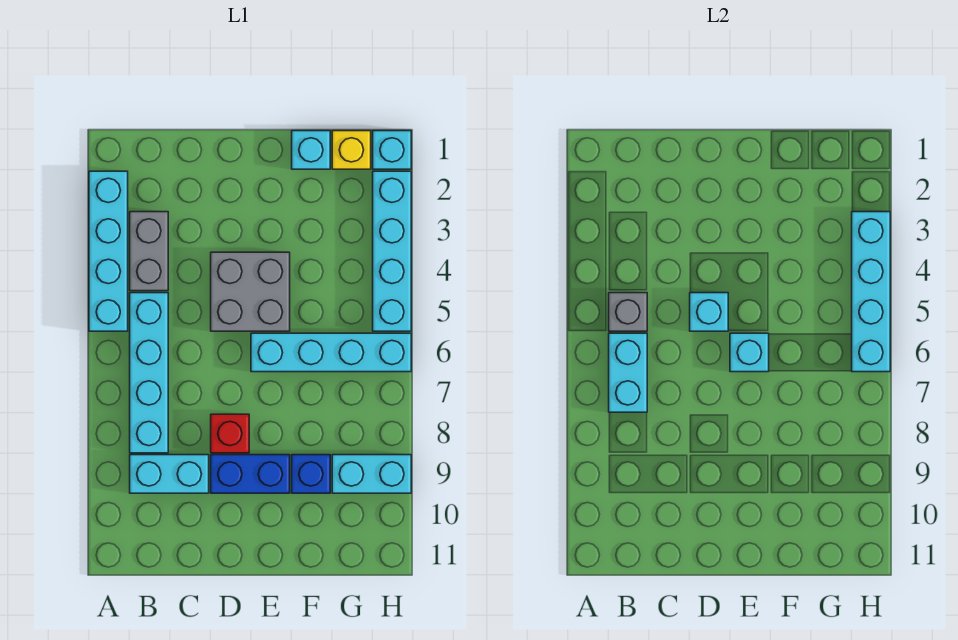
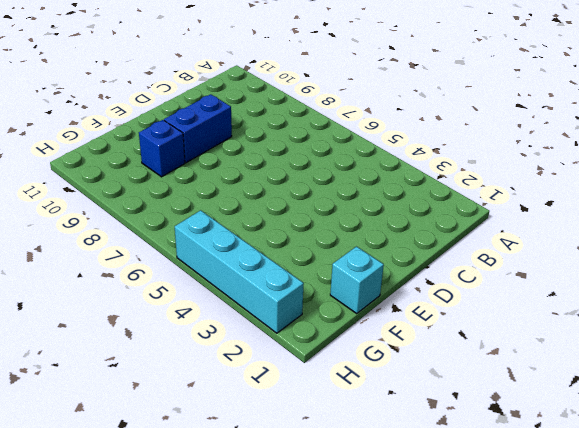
none -> cyan 1x4 brick [89,171,128,331]
none -> grey 1x2 brick [130,212,168,291]
none -> cyan 1x4 brick [130,293,168,453]

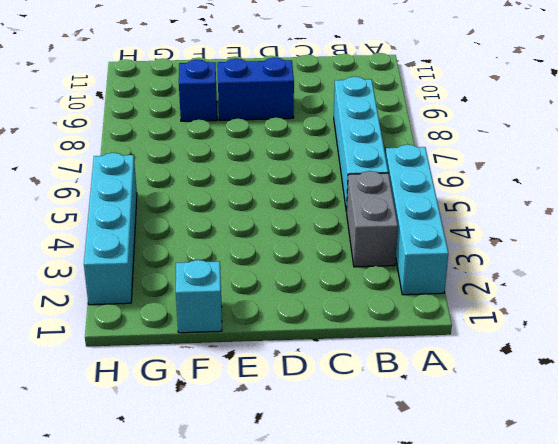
none -> cyan 1x2 brick [130,455,209,493]
none -> grey 2x2 brick [211,252,290,331]
none -> red 1x1 brick [211,414,249,453]

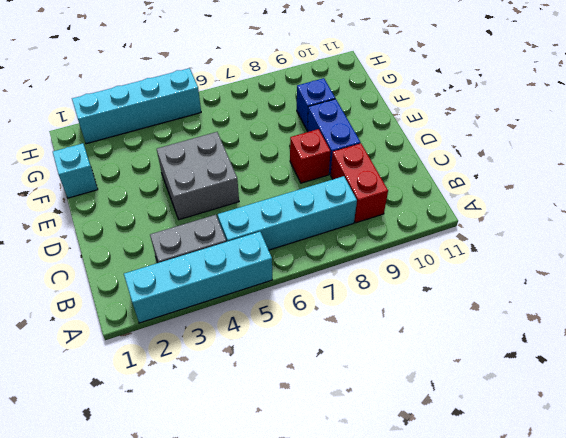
red 1x2 brick [331,143,388,223] -> cyan 1x2 brick [130,455,209,493]
none -> cyan 1x4 brick [251,333,411,372]
none -> yellow 1x1 brick [332,131,371,169]
none -> cyan 1x2 brick [332,455,411,493]

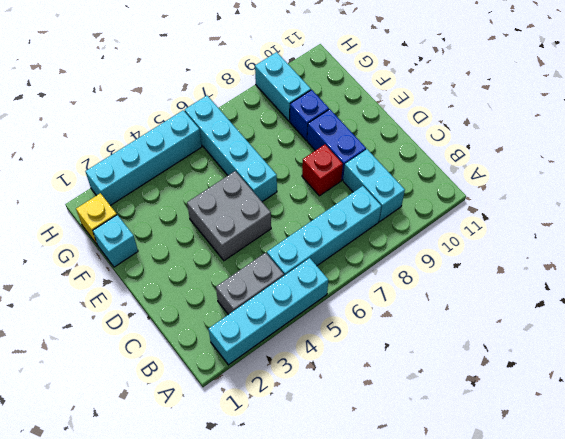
none -> cyan 1x1 brick [373,131,411,169]
none -> grey 1x1 brick [609,293,647,331]
none -> cyan 1x2 brick [609,333,647,412]

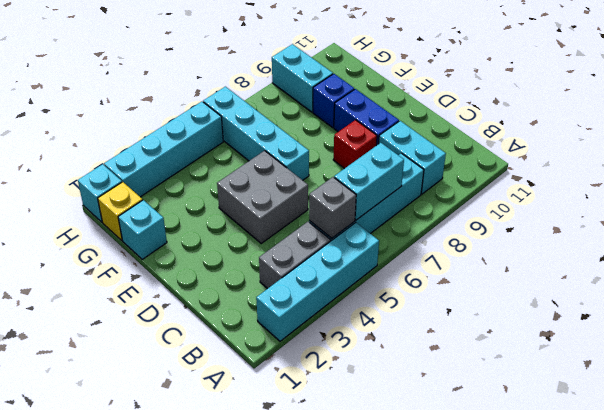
none -> cyan 1x1 brick [690,293,728,331]
none -> cyan 1x1 brick [730,333,769,372]
none -> cyan 1x4 brick [852,212,890,372]

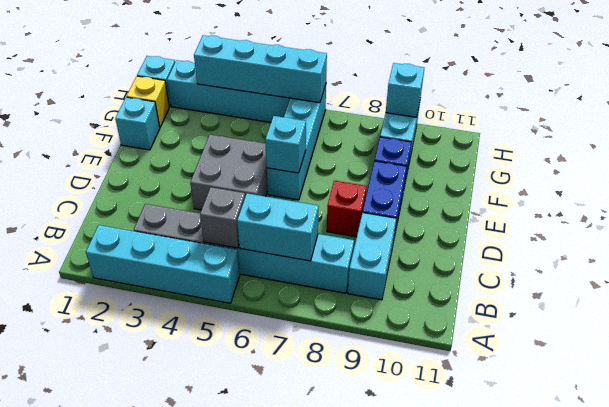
cyan 1x1 brick [386,63,424,117] -> cyan 1x1 brick moved to [690,293,728,331]

